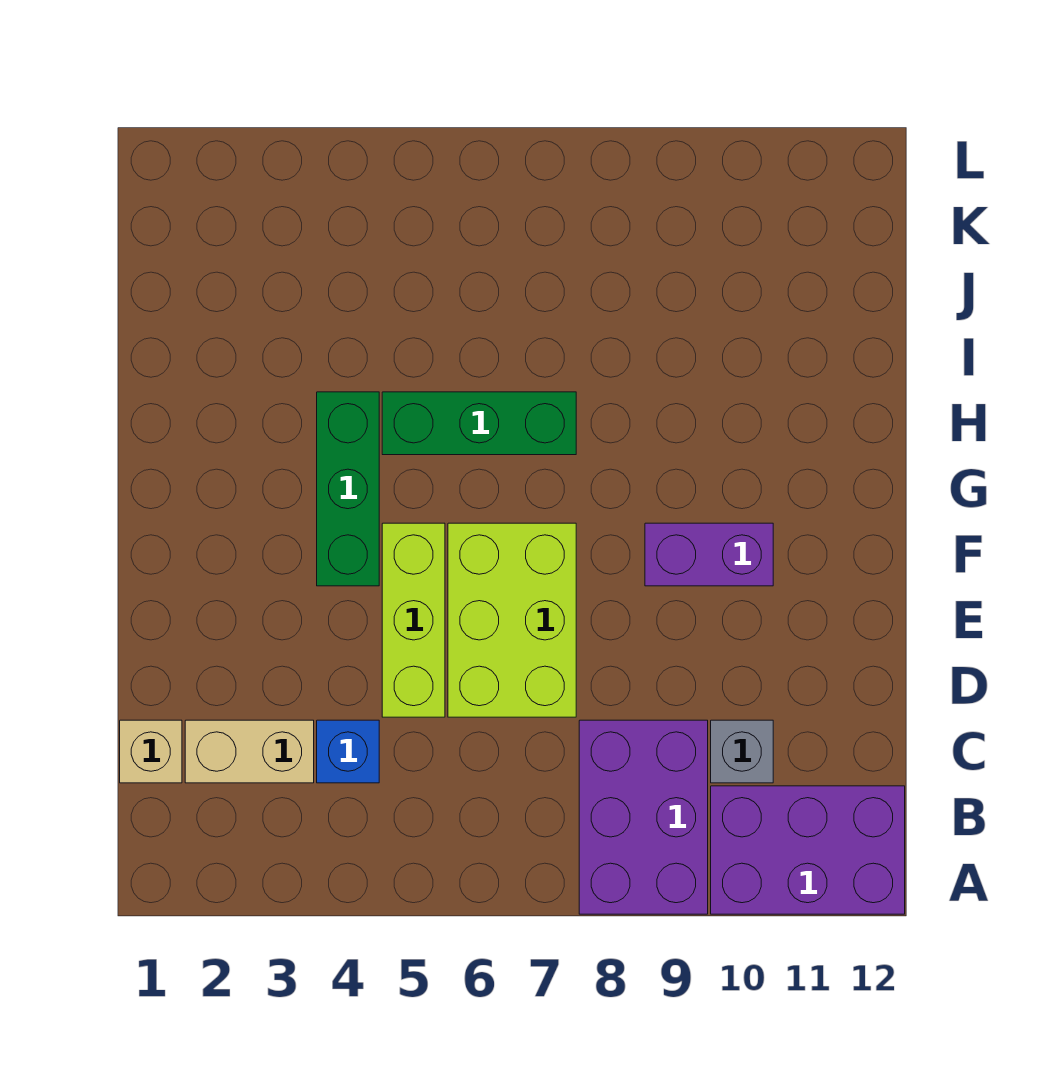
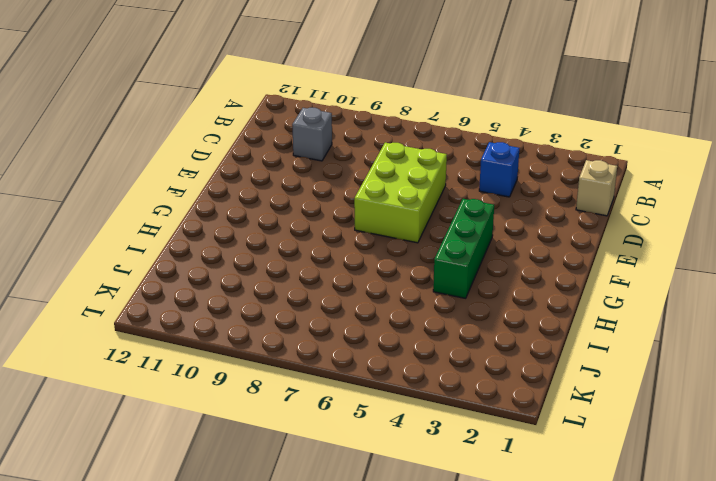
none -> purple 2x3 brick [579,720,708,914]
none -> purple 2x3 brick [711,786,905,914]

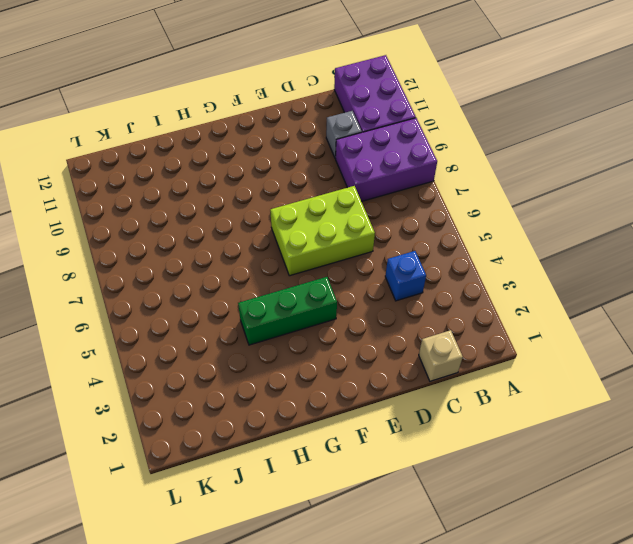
none -> tan 1x2 brick [185,720,314,783]
none -> lime 1x3 brick [382,523,445,717]

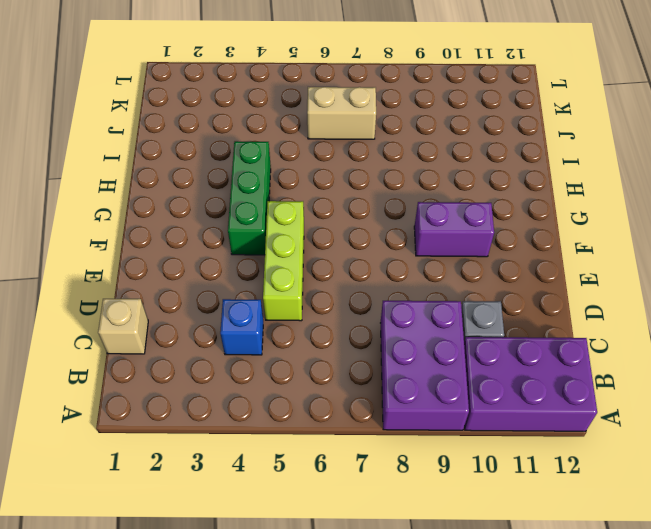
tan 1x2 brick [307,87,376,139] -> tan 1x2 brick moved to [185,720,314,783]
none -> lime 2x3 brick [448,523,576,717]
none -> green 1x3 brick [382,392,576,455]

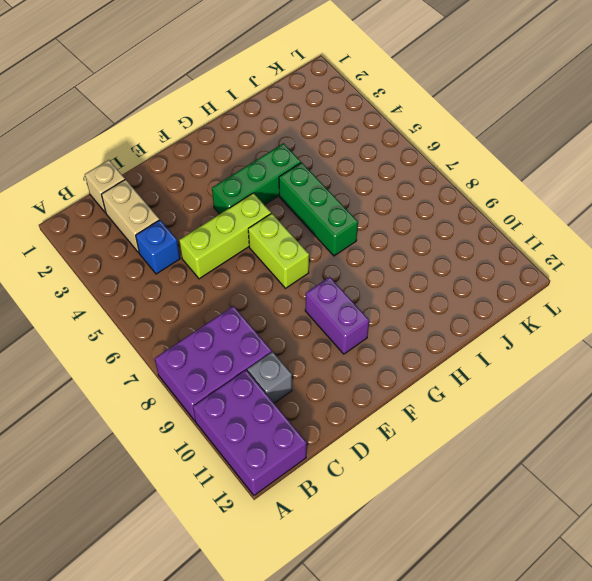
lime 1x2 brick [248,213,309,288] -> lime 2x3 brick [448,523,576,717]

